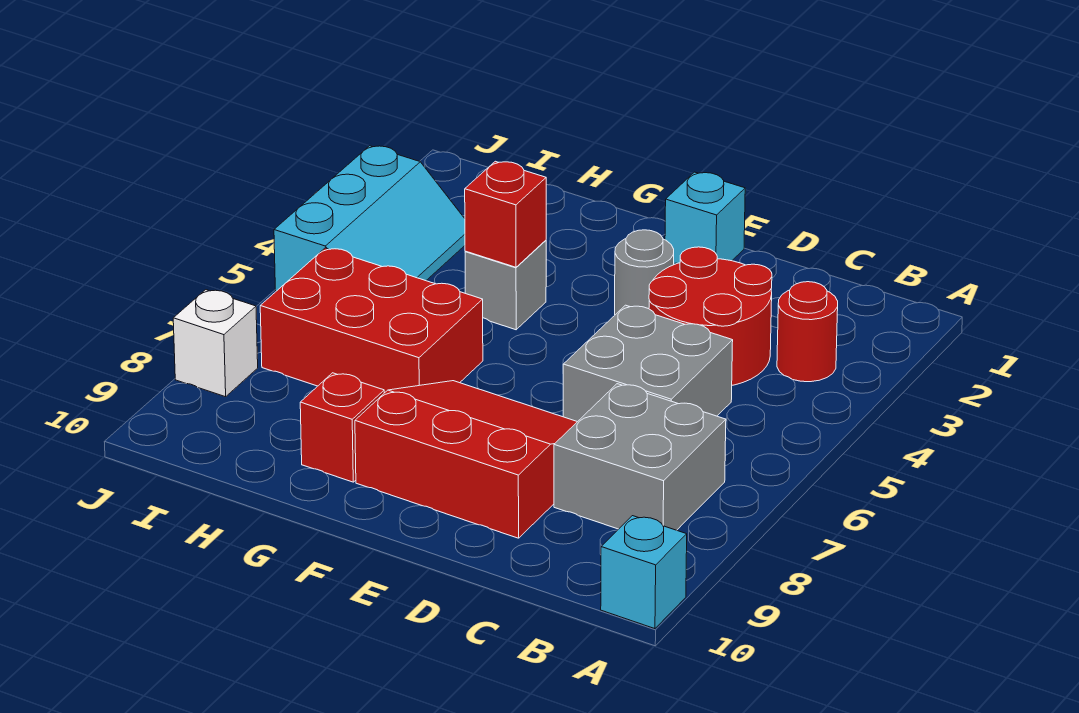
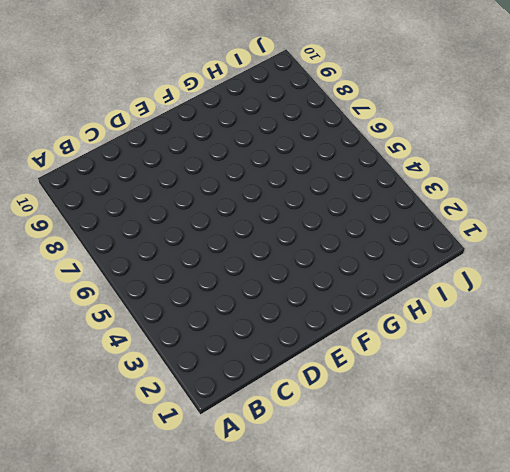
none -> cyan 1x1 brick [601,516,687,629]
none -> red 1x1 round brick [777,282,838,382]
none -> grey 2x2 brick [554,384,726,530]

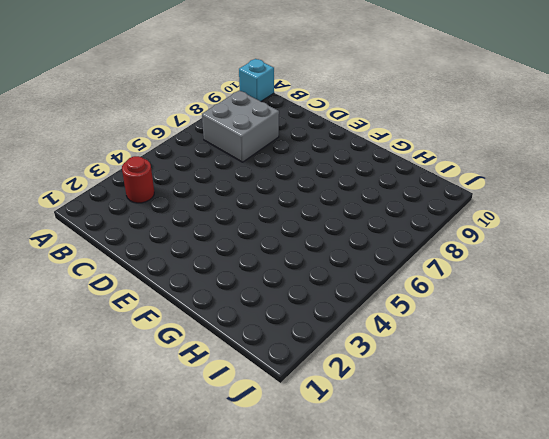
none -> red 2x2 round brick [649,247,772,385]
none -> grey 2x2 brick [563,305,733,422]
none -> red 3x3 slope [355,381,577,538]

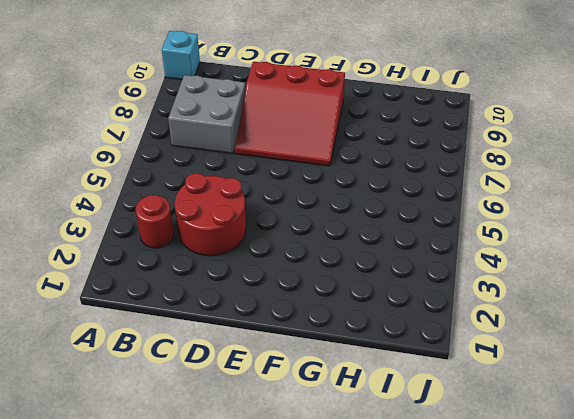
none -> grey 2x2 brick [563,305,733,422]
none -> cyan 1x1 brick [665,172,745,263]
none -> grey 1x1 round brick [615,230,674,315]

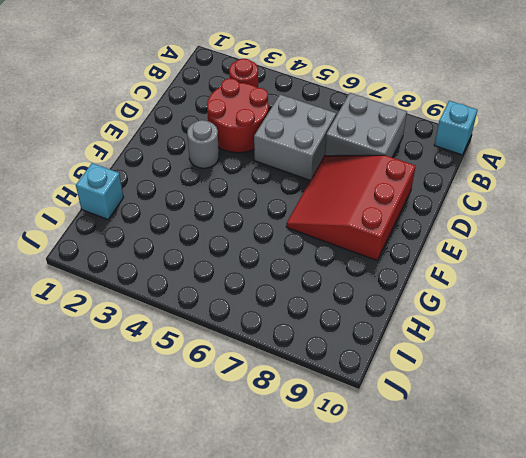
cyan 1x1 brick [76,163,124,219] -> cyan 1x1 brick moved to [665,172,745,263]
none -> grey 1x1 brick [465,240,546,330]
none -> red 2x3 brick [260,248,483,393]
none -> red 1x1 brick [300,373,384,482]

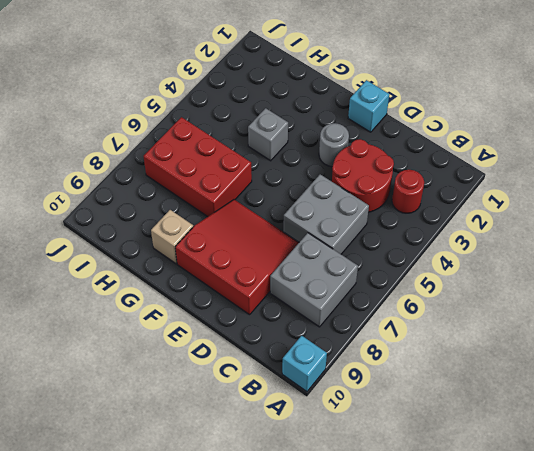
tan 1x1 brick [151,210,193,264] -> red 1x1 brick [300,373,384,482]
none -> cyan 2x3 slope [274,146,465,291]
none -> white 1x1 brick [173,290,258,397]
none -> red 1x1 brick [465,161,546,267]

